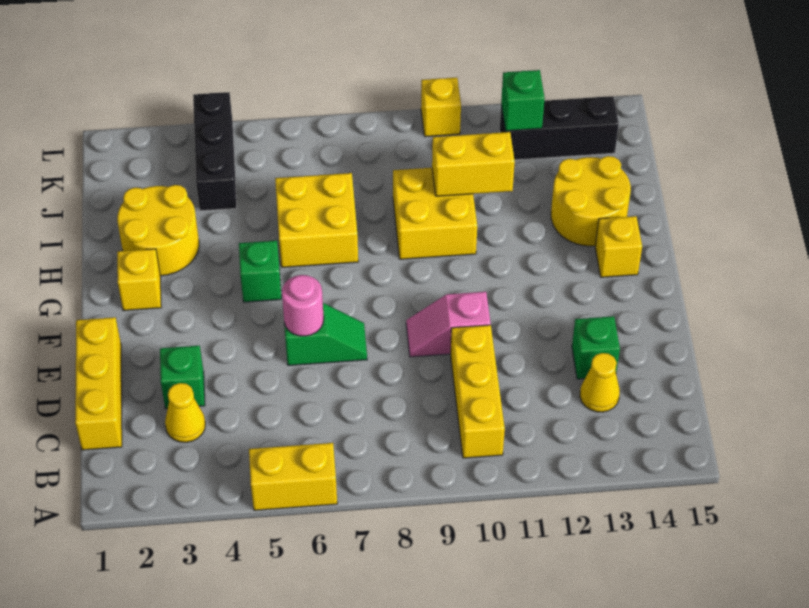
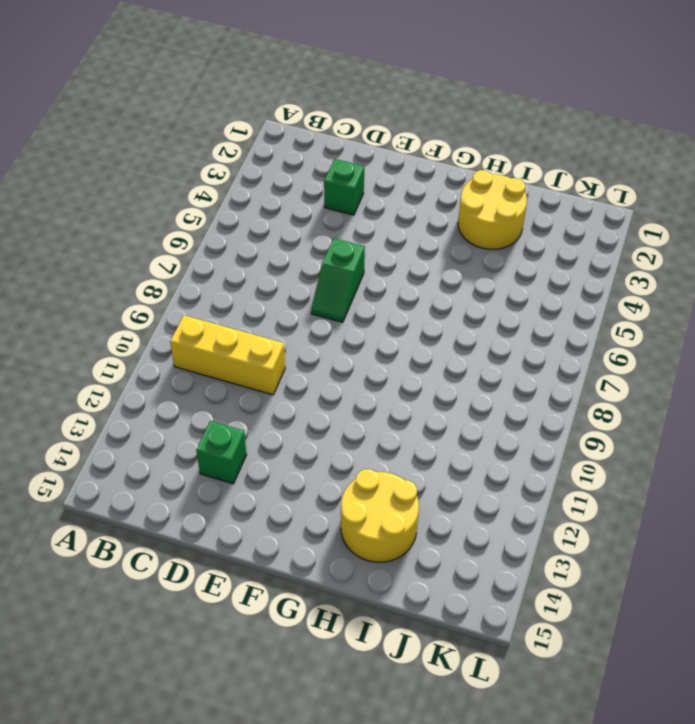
none -> yellow 1x2 brick [249,443,337,510]
none -> yellow 1x3 brick [75,317,122,450]
none -> yellow 1x1 cone [165,383,205,442]

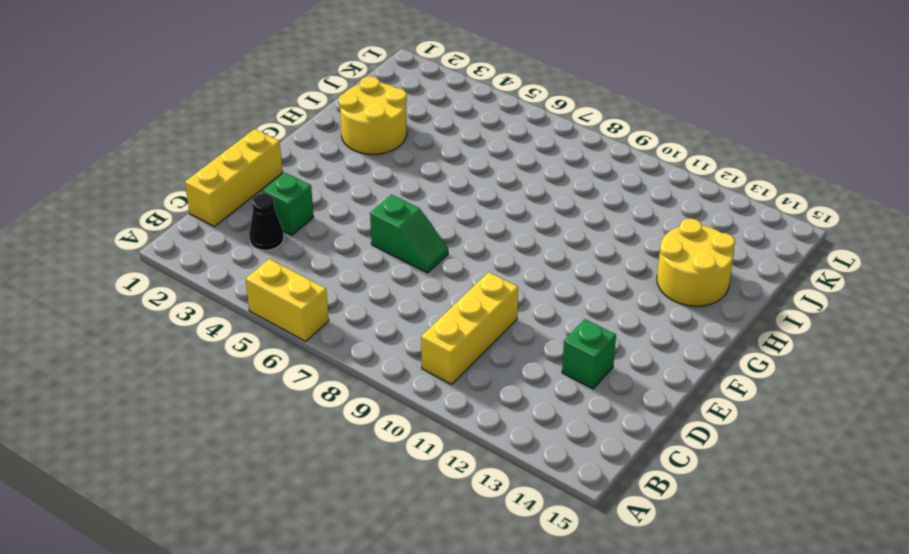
black 1x1 cone [249,194,284,250] -> yellow 1x1 cone [165,383,205,442]
none -> yellow 1x1 cone [580,353,620,412]
none -> pink 1x2 slope [406,292,491,357]
none -> yellow 1x1 brick [117,249,161,311]

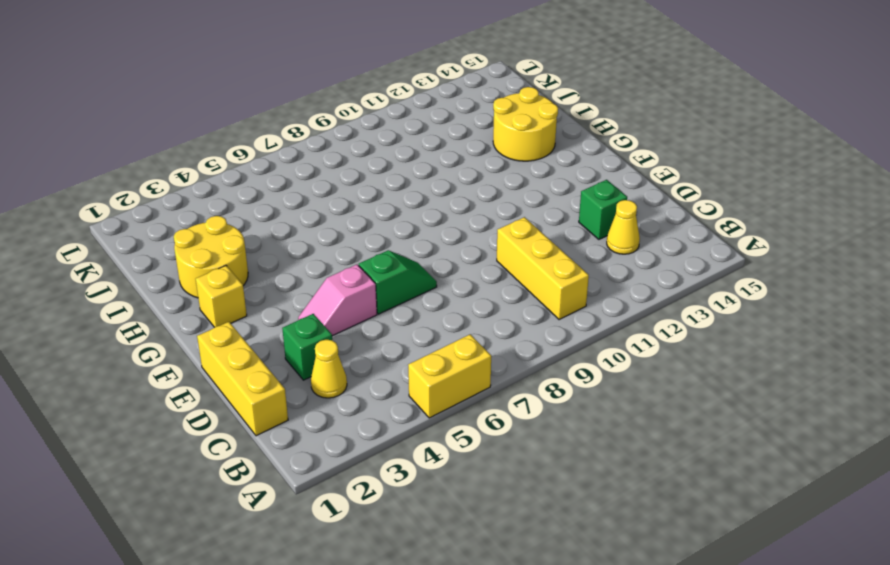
pink 1x2 slope [298,265,377,336] -> pink 1x2 slope moved to [406,292,491,357]
none -> green 1x1 brick [239,241,281,302]
none -> yellow 1x1 brick [595,216,642,277]
none -> yellow 2x2 brick [275,173,358,267]

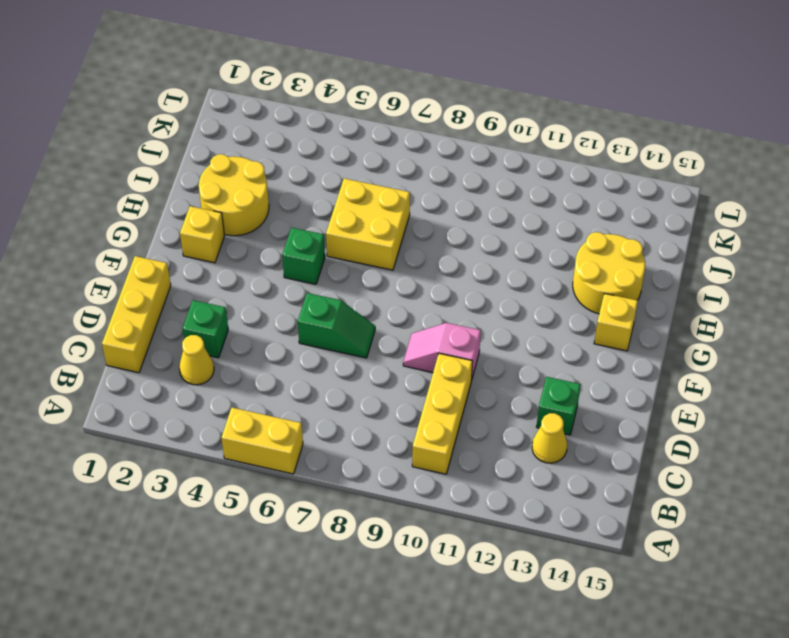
none -> yellow 2x2 brick [393,168,477,259]
none -> black 1x3 brick [193,92,237,211]
none -> black 1x3 brick [500,96,619,160]

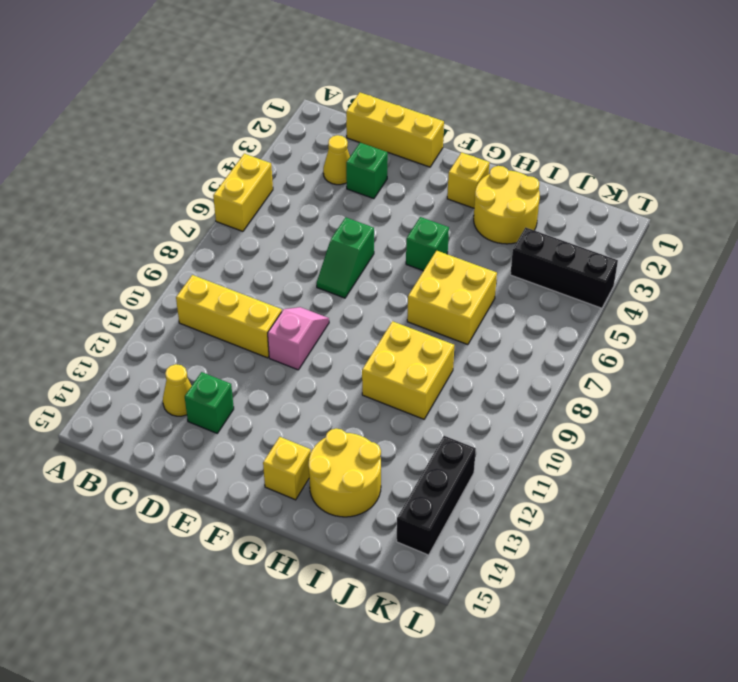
none -> yellow 1x1 brick [421,78,461,137]
none -> pink 1x1 round brick [282,275,324,336]
none -> yellow 1x2 brick [432,132,515,196]

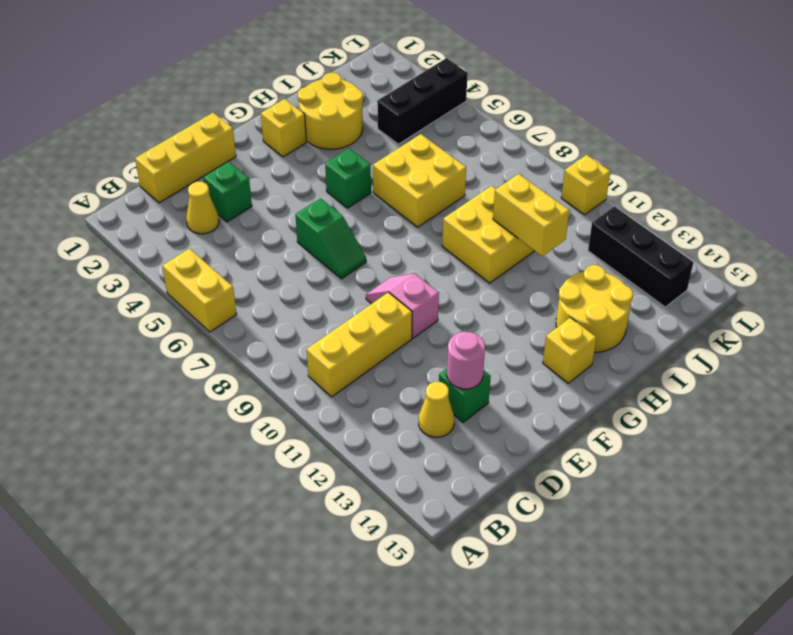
pink 1x1 round brick [447,332,485,389] -> pink 1x1 round brick moved to [282,275,324,336]
none -> green 1x1 brick [501,70,545,131]

